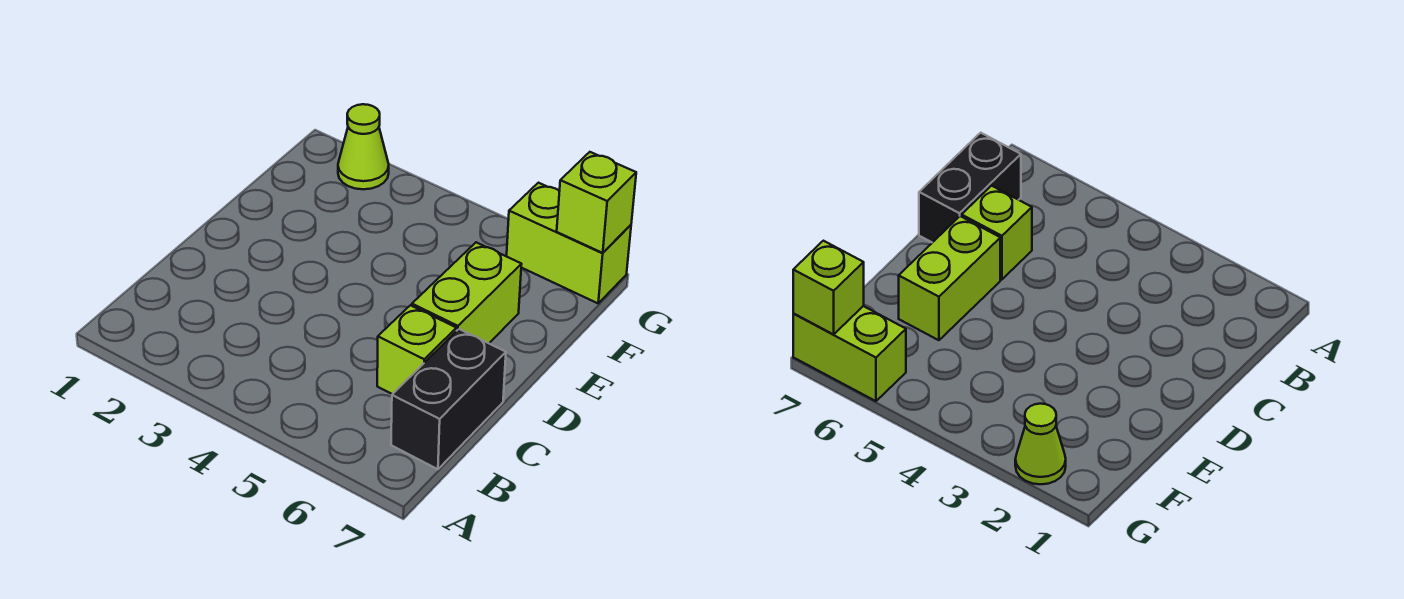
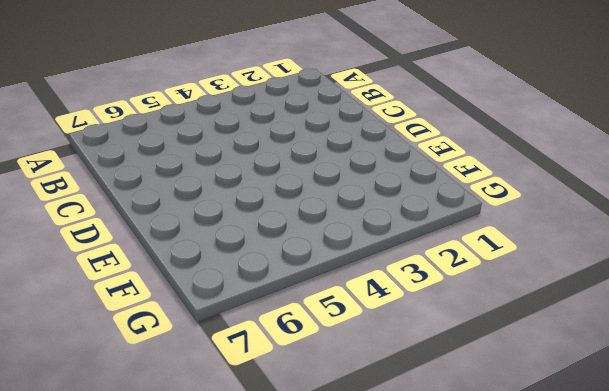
none -> black 1x2 brick [391,329,506,469]
none -> lime 1x1 brick [377,305,456,394]

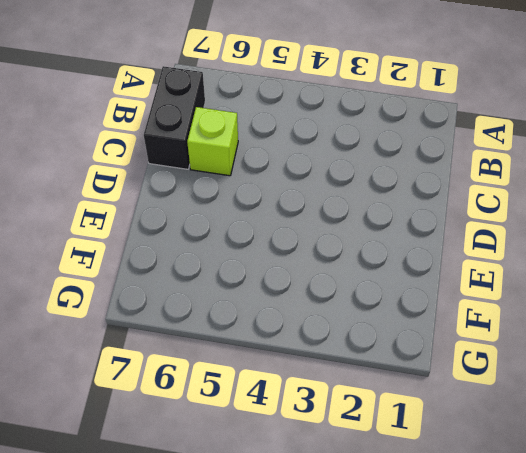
none -> lime 1x2 brick [412,242,521,343]
none -> lime 1x1 cone [338,104,389,189]

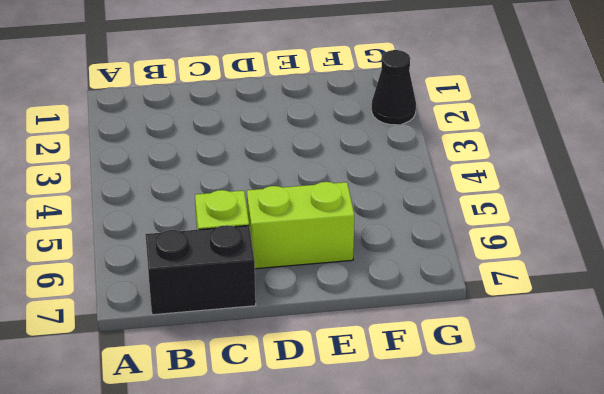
black 1x1 cone [372,50,416,125] -> lime 1x1 cone [338,104,389,189]
none -> lime 1x2 brick [507,183,631,303]
none -> lime 1x1 brick [557,152,636,253]

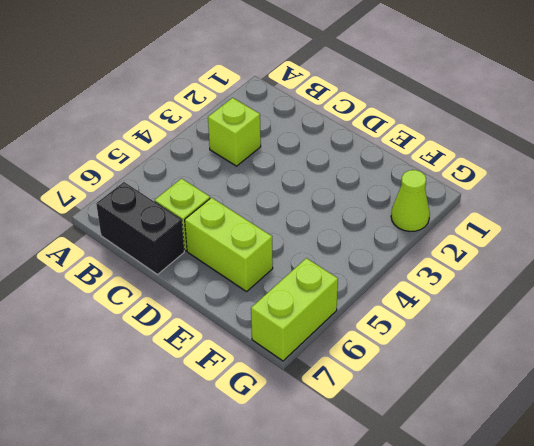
lime 1x1 brick [208,98,261,166] -> lime 1x1 brick moved to [557,152,636,253]

